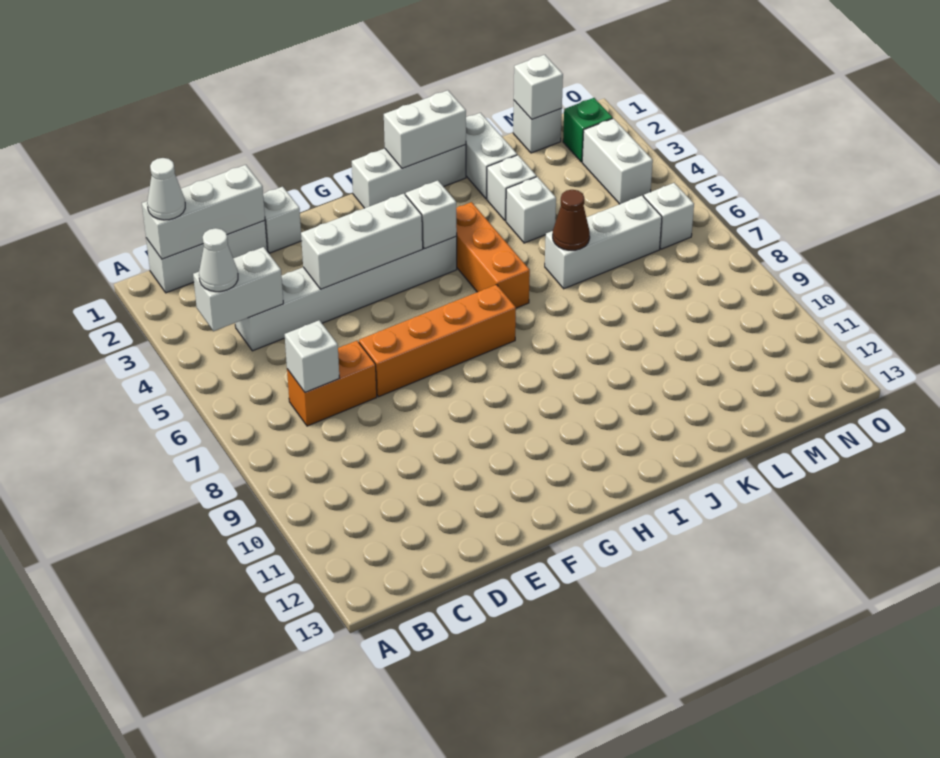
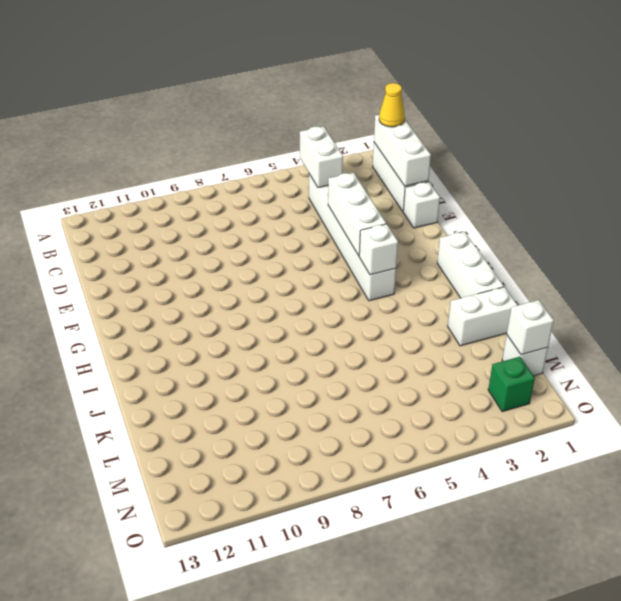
yellow 1x1 cone [379,83,405,127] -> white 1x1 cone [147,158,185,220]
none -> orange 1x2 brick [287,341,377,426]
none -> orange 1x4 brick [359,285,516,397]
none -> orange 1x3 brick [456,202,530,308]

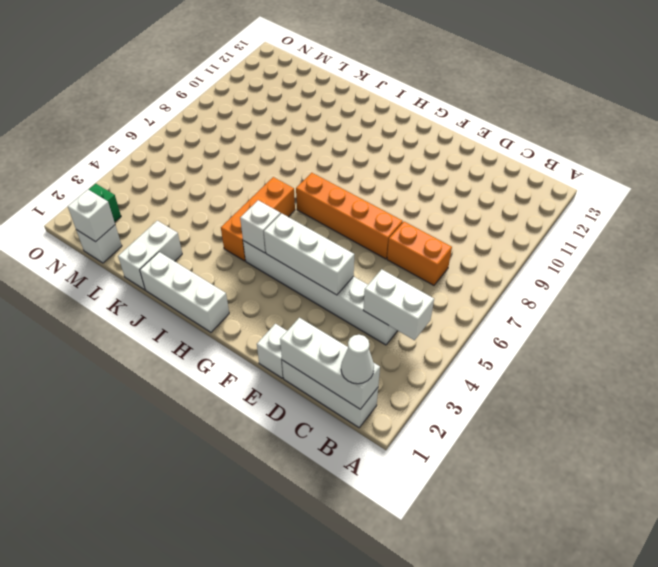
none -> white 1x1 brick [487,155,536,221]
none -> white 1x1 brick [506,177,556,243]
none -> white 1x3 brick [545,196,662,289]

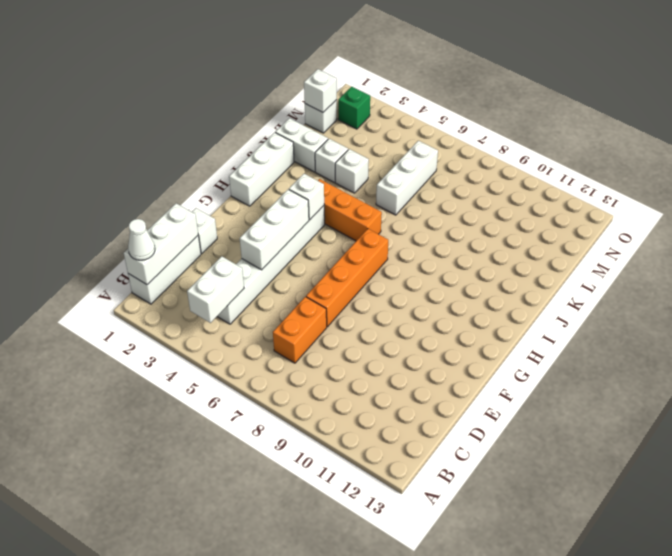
none -> white 1x2 brick [582,119,653,204]
none -> white 1x1 brick [644,183,694,249]
none -> white 1x1 brick [285,320,339,392]

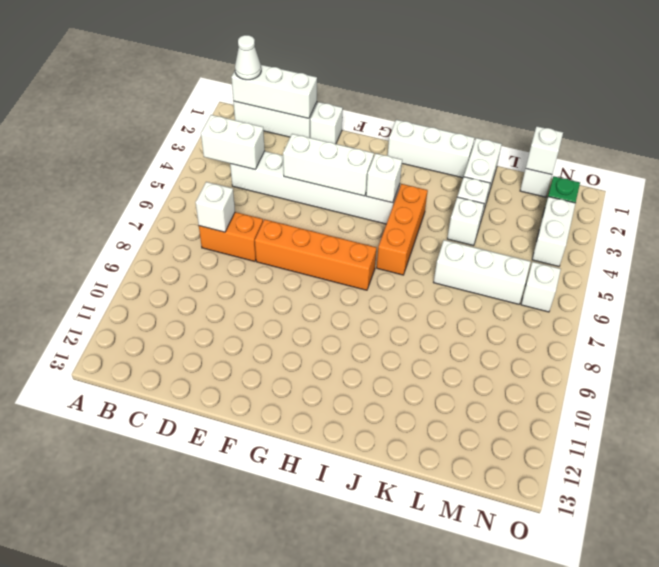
none -> white 1x2 brick [384,90,466,168]
none -> brown 1x1 cone [553,190,590,250]
none -> white 1x1 cone [199,228,238,292]

